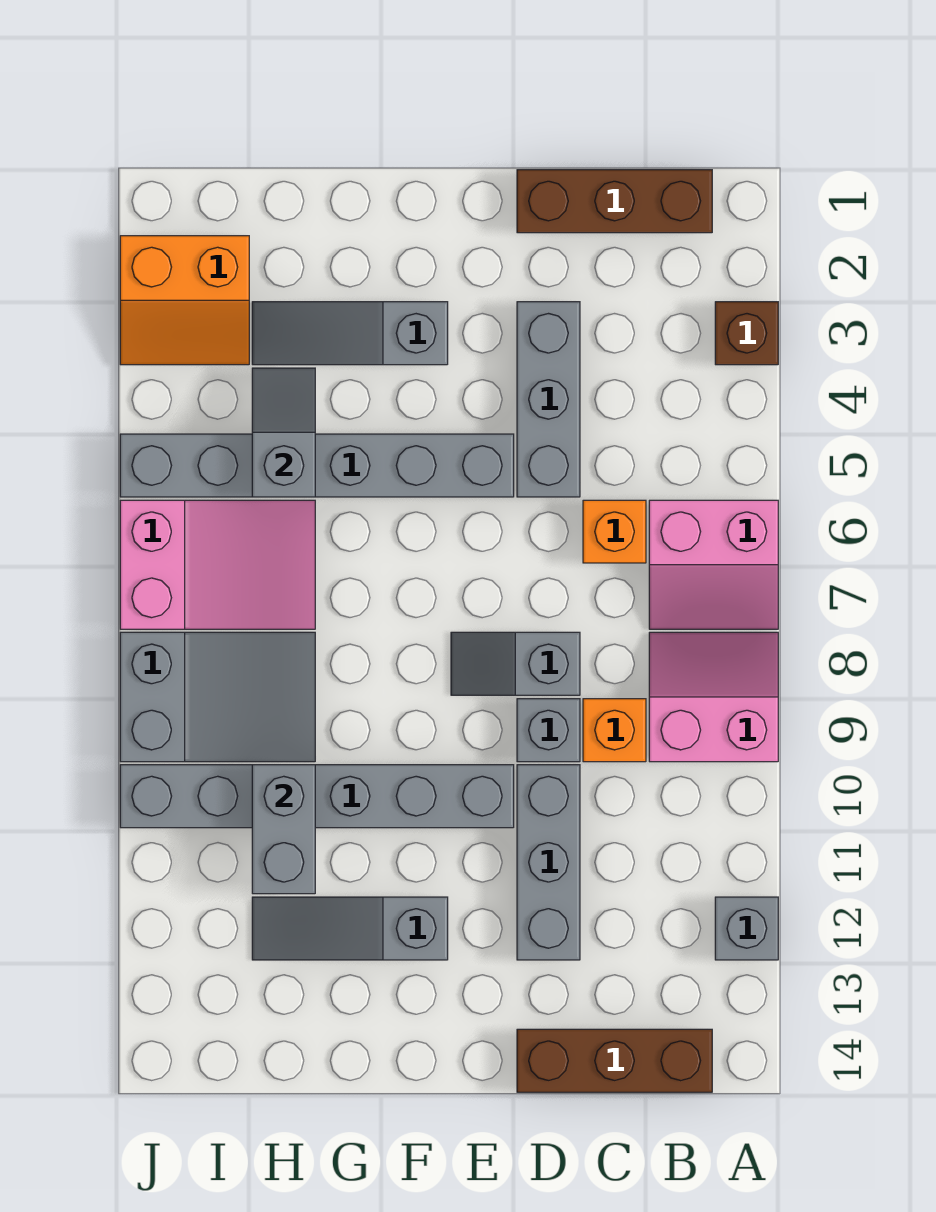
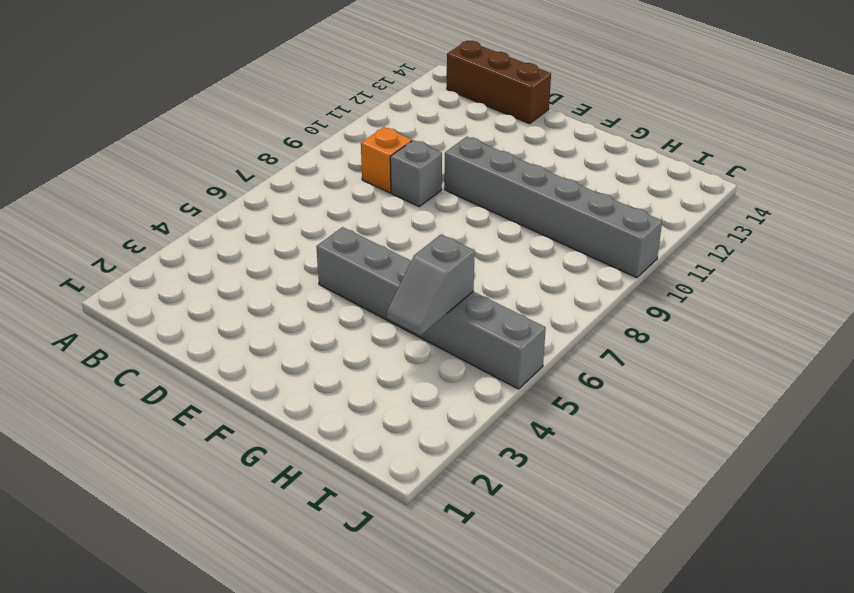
none -> brown 1x1 brick [715,302,778,365]
none -> pink 2x2 slope [649,500,778,629]
none -> pink 2x2 slope [649,632,778,762]

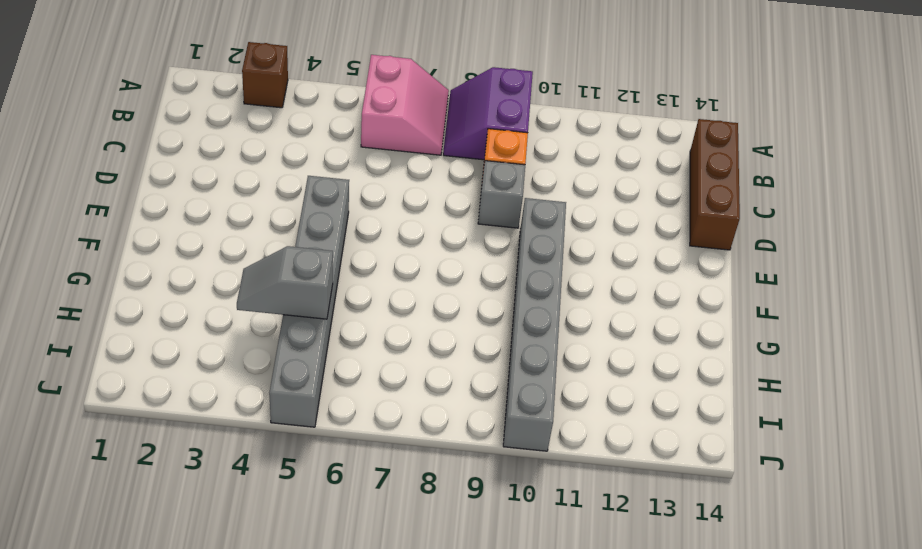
purple 2x2 slope [443,67,533,160] -> pink 2x2 slope [649,632,778,762]
none -> grey 1x1 brick [715,897,778,960]
none -> brown 1x3 brick [517,170,712,233]
none -> orange 1x1 brick [583,500,646,563]

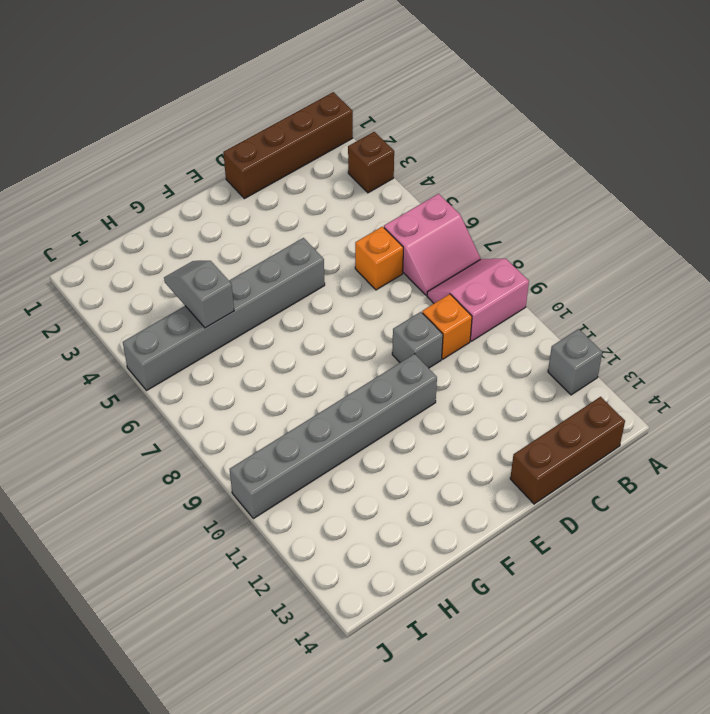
brown 1x4 brick [223,92,353,199] -> brown 1x3 brick [517,170,712,233]
none -> grey 1x3 brick [517,302,580,497]
none -> grey 1x2 slope [451,632,580,695]
none -> grey 1x3 brick [517,765,580,960]

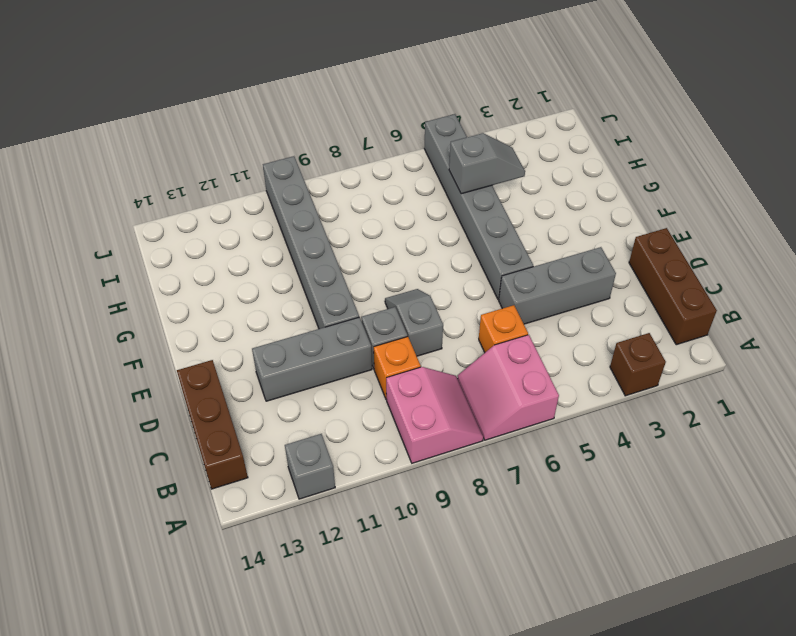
none -> grey 1x3 slope [252,302,448,365]
none -> grey 1x3 slope [252,897,448,960]
none -> pink 2x3 slope [120,500,315,629]

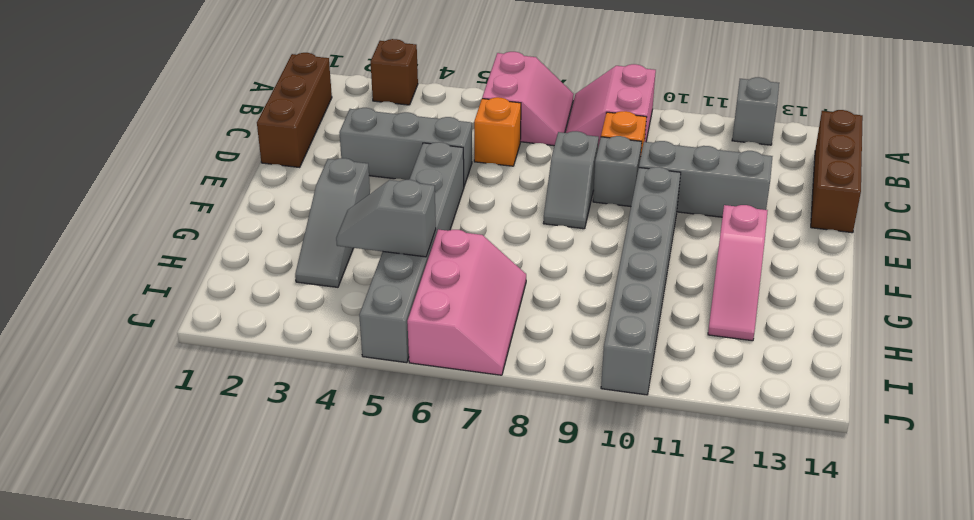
pink 1x3 slope [708,205,768,341] -> grey 1x3 slope [252,897,448,960]
pink 2x3 slope [407,229,526,375] -> pink 2x3 slope turned to [120,500,315,629]
none -> grey 2x3 slope [120,632,315,762]
none -> orange 2x2 slope [120,236,249,365]
none -> grey 1x2 brick [252,765,315,894]

